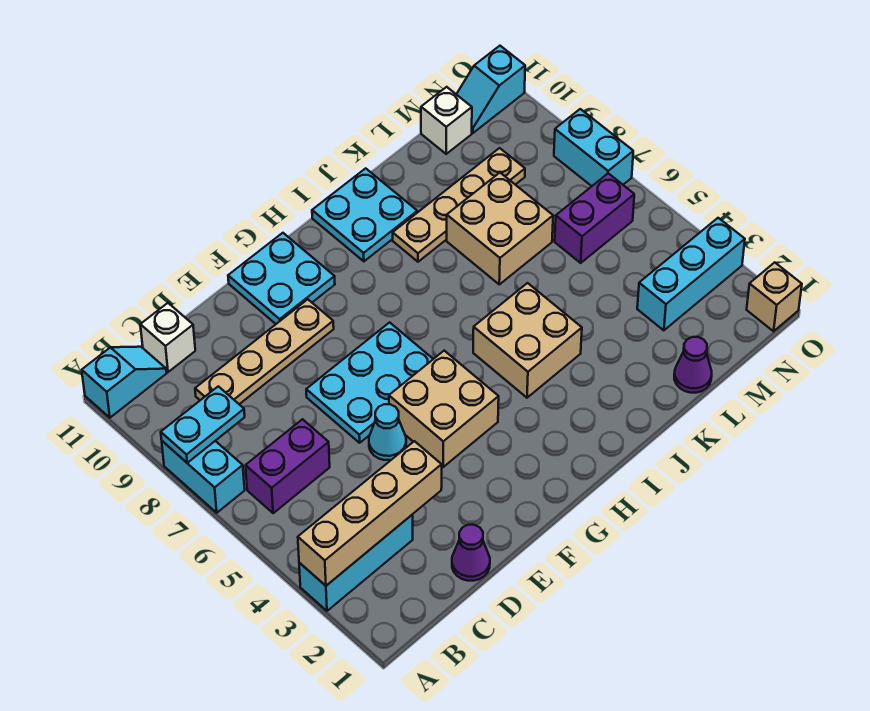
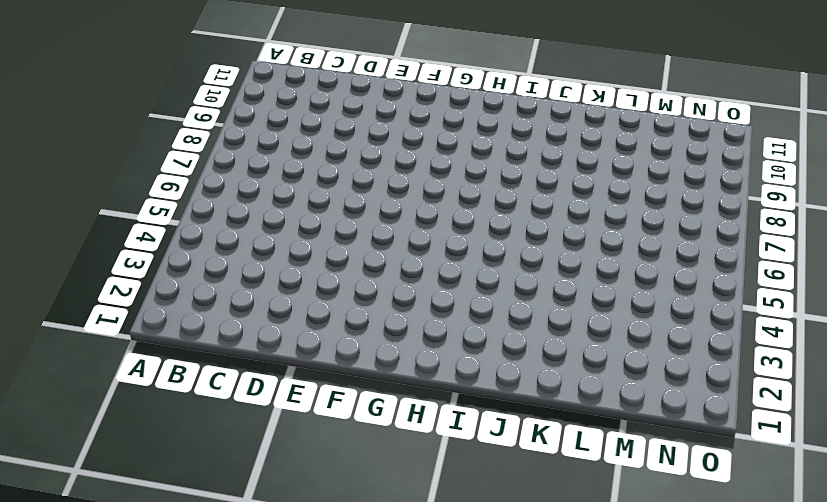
none -> cyan 1x3 brick [299,515,413,611]
none -> cyan 1x2 brick [162,441,245,513]
none -> cyan 1x2 slope [82,347,167,418]

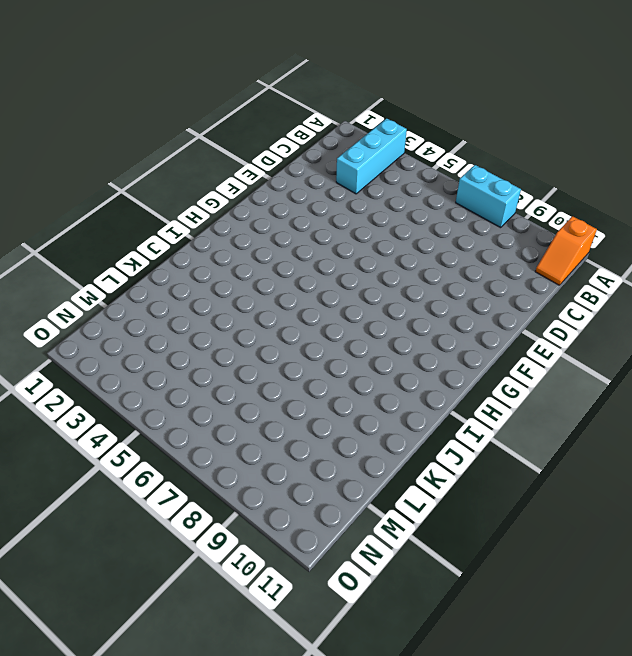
orange 1x2 slope [535,216,597,285] -> cyan 1x2 slope [82,347,167,418]
none -> purple 1x2 brick [246,419,330,513]
none -> tan 1x4 plate [195,299,334,404]
none -> white 1x1 brick [140,303,195,372]

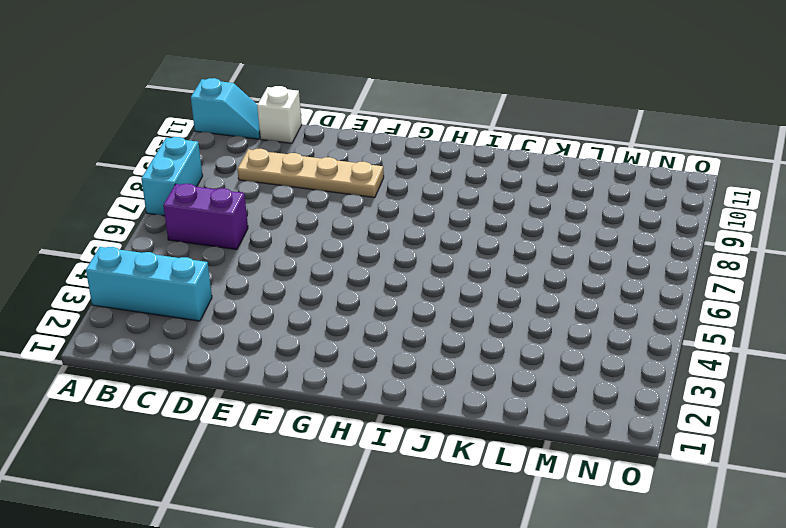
none -> purple 1x1 cone [452,525,490,581]
none -> cyan 1x1 cone [369,404,406,460]
none -> cyan 2x3 plate [306,322,433,443]

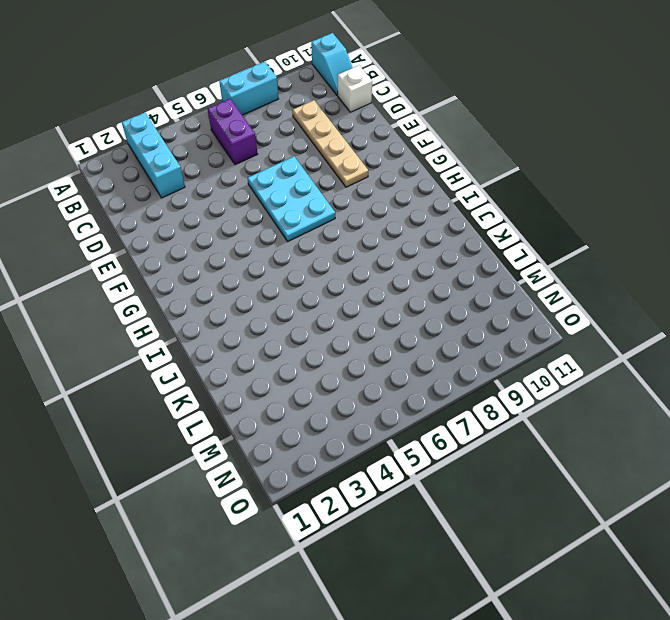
none -> purple 1x1 cone [452,525,490,581]
none -> cyan 1x1 cone [369,404,406,460]
none -> tan 2x2 brick [389,351,499,467]

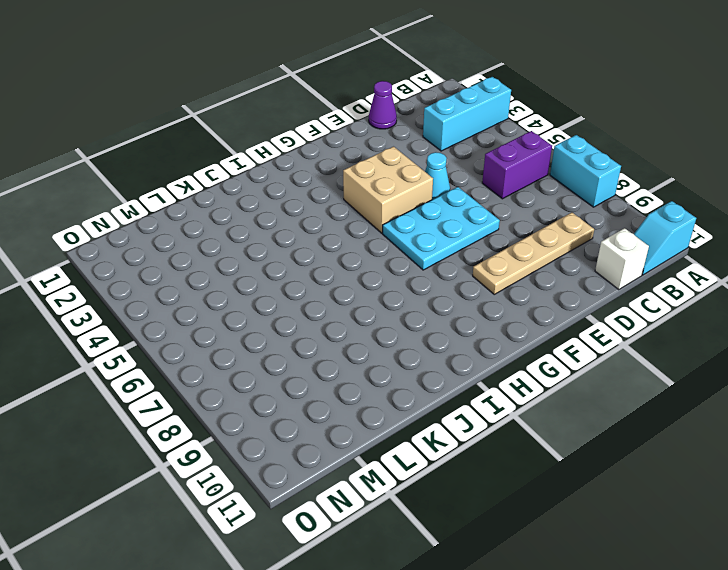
none -> cyan 2x2 plate [228,233,335,324]
none -> tan 2x2 brick [473,283,582,398]
none -> cyan 2x2 plate [312,168,417,261]

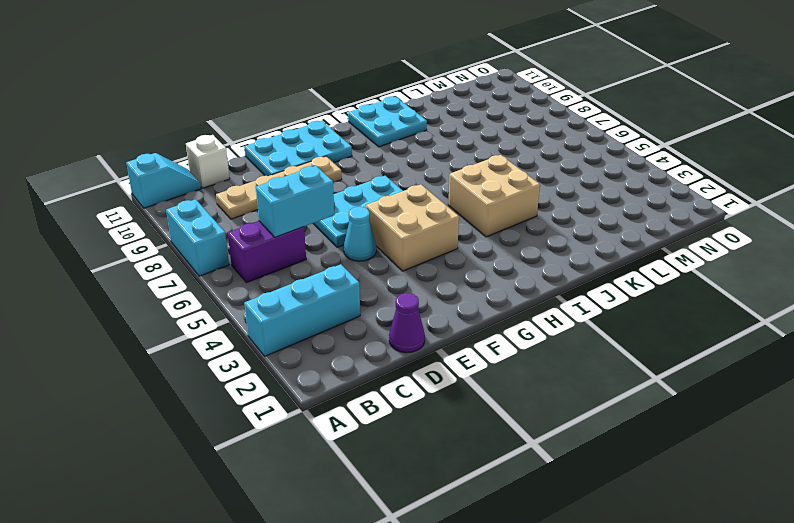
cyan 1x2 brick [256,166,334,237] -> cyan 1x2 brick turned to [554,109,633,186]
cyan 2x3 plate [244,121,352,176] -> cyan 2x2 plate [228,233,335,324]
none -> tan 1x4 plate [393,148,525,262]
none -> tan 2x2 brick [447,173,553,284]
none -> purple 1x1 cone [674,337,712,393]

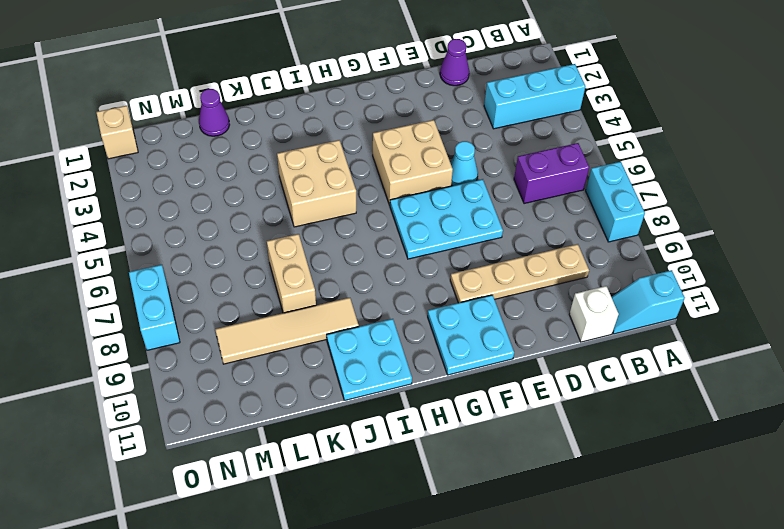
tan 1x4 tile [215,298,359,364] -> tan 1x4 plate [393,148,525,262]
tan 1x2 brick [267,234,316,313] -> tan 2x2 brick [447,173,553,284]
none -> cyan 1x3 brick [637,218,745,330]
none -> purple 1x2 brick [555,173,634,263]
none -> white 1x1 brick [421,87,472,154]

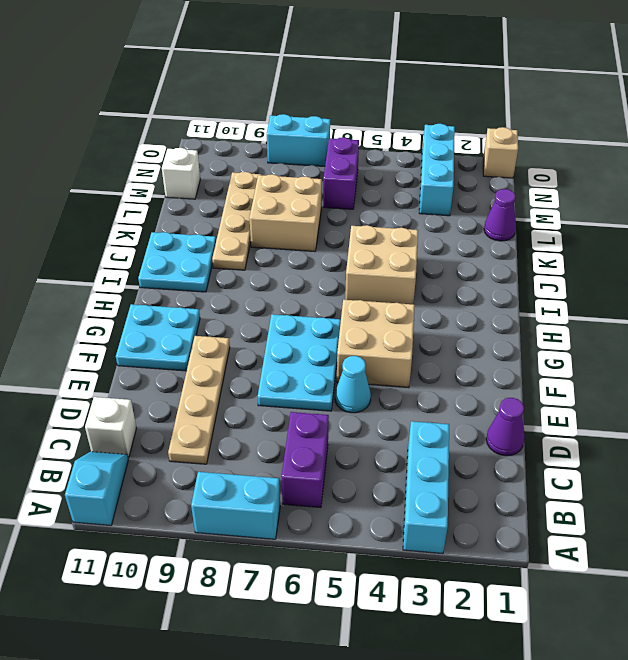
none -> cyan 1x2 slope [456,46,525,133]
none -> tan 1x4 brick [298,441,442,586]
none -> cyan 1x2 plate [161,386,245,463]

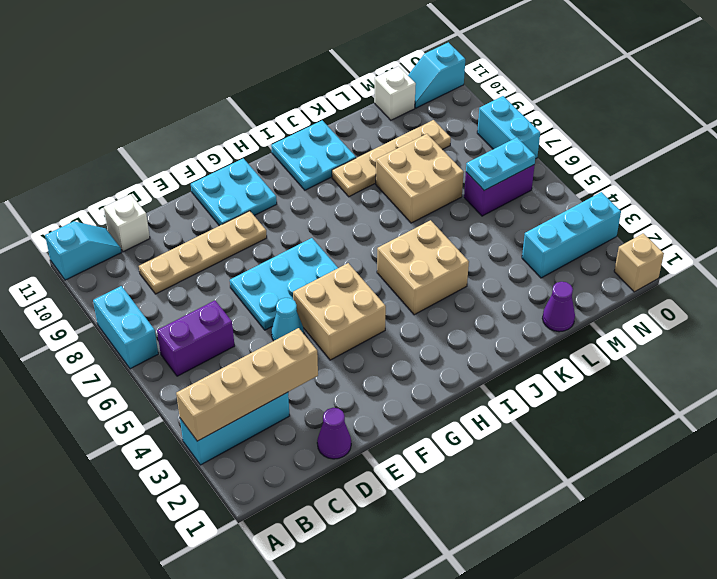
cyan 1x2 plate [466,138,536,190] -> cyan 1x2 plate moved to [161,386,245,463]

